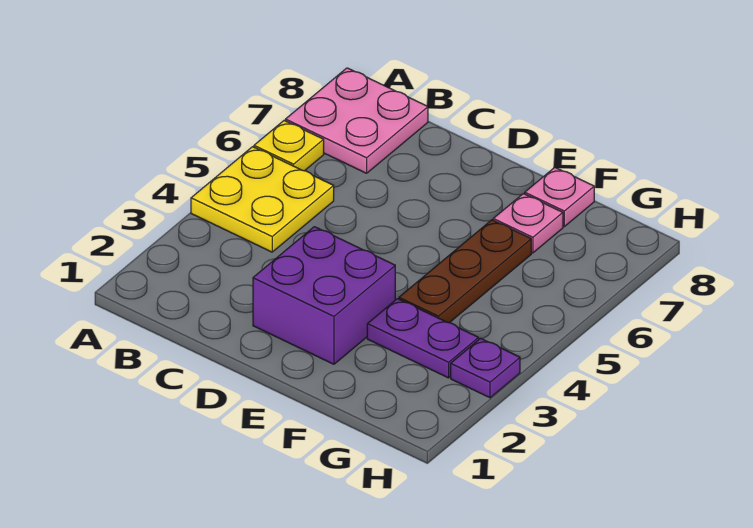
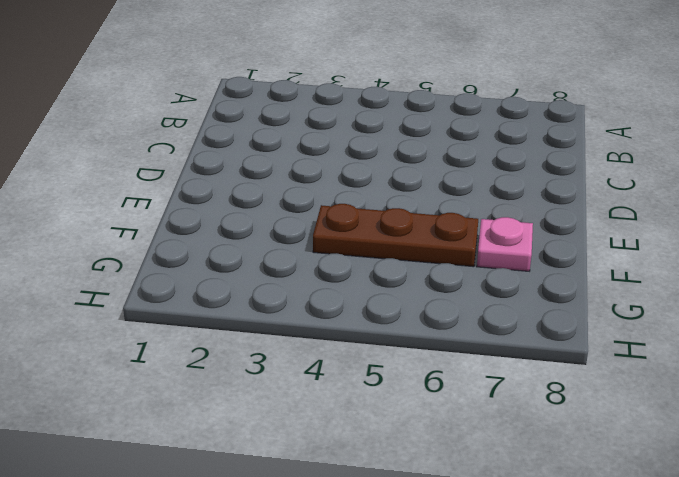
none -> yellow 2x2 plate [191,147,334,252]
none -> yellow 1x1 plate [254,121,324,171]

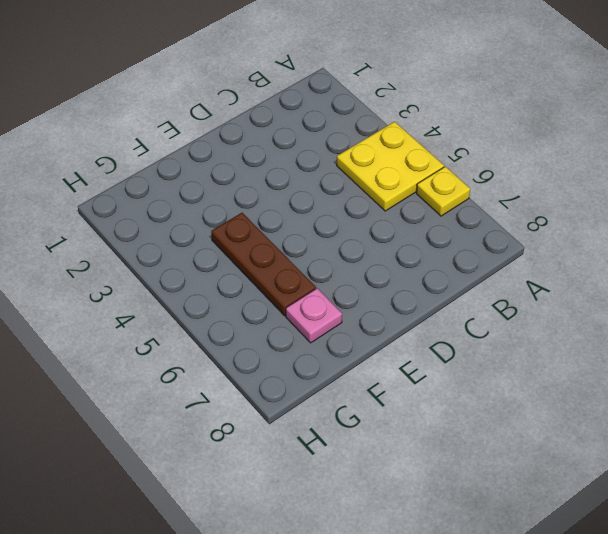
none -> pink 2x2 plate [286,68,428,173]
none -> purple 2x2 brick [253,227,395,364]

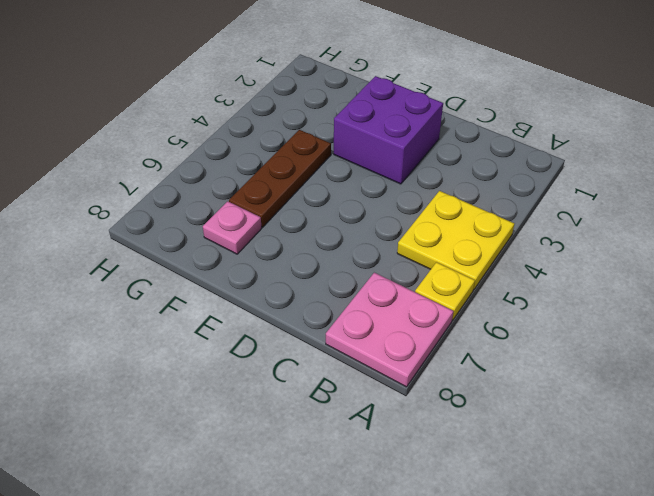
none -> purple 1x2 plate [367,299,479,378]
none -> pink 1x1 plate [525,167,594,226]

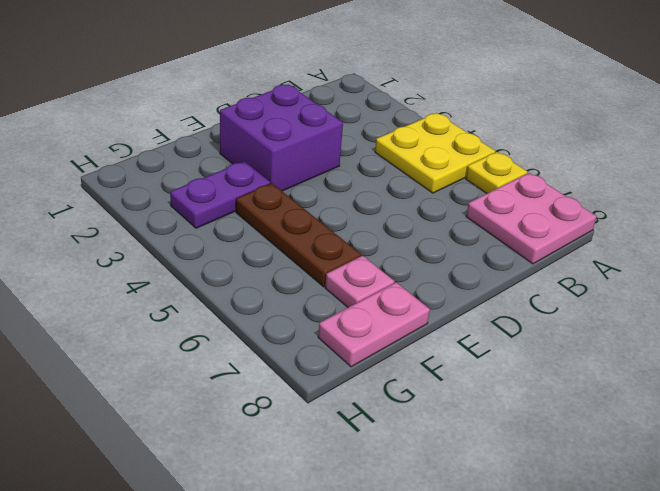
pink 1x2 plate [318,282,430,367] -> pink 1x1 plate [525,167,594,226]
none -> purple 1x1 plate [451,338,520,398]

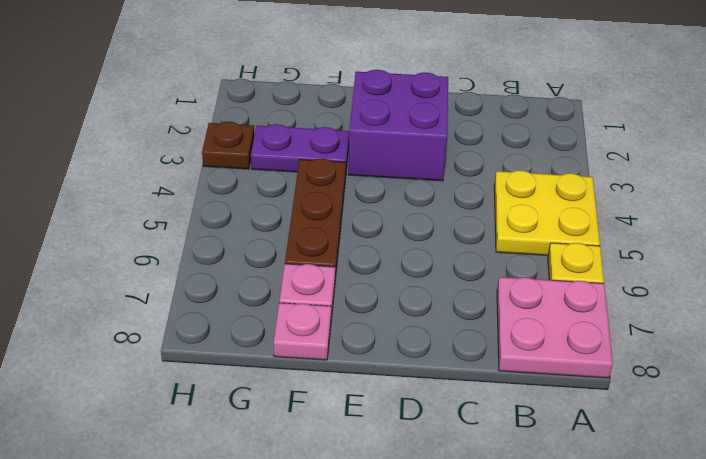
brown 1x1 plate [202,121,254,169] -> purple 1x1 plate [451,338,520,398]

